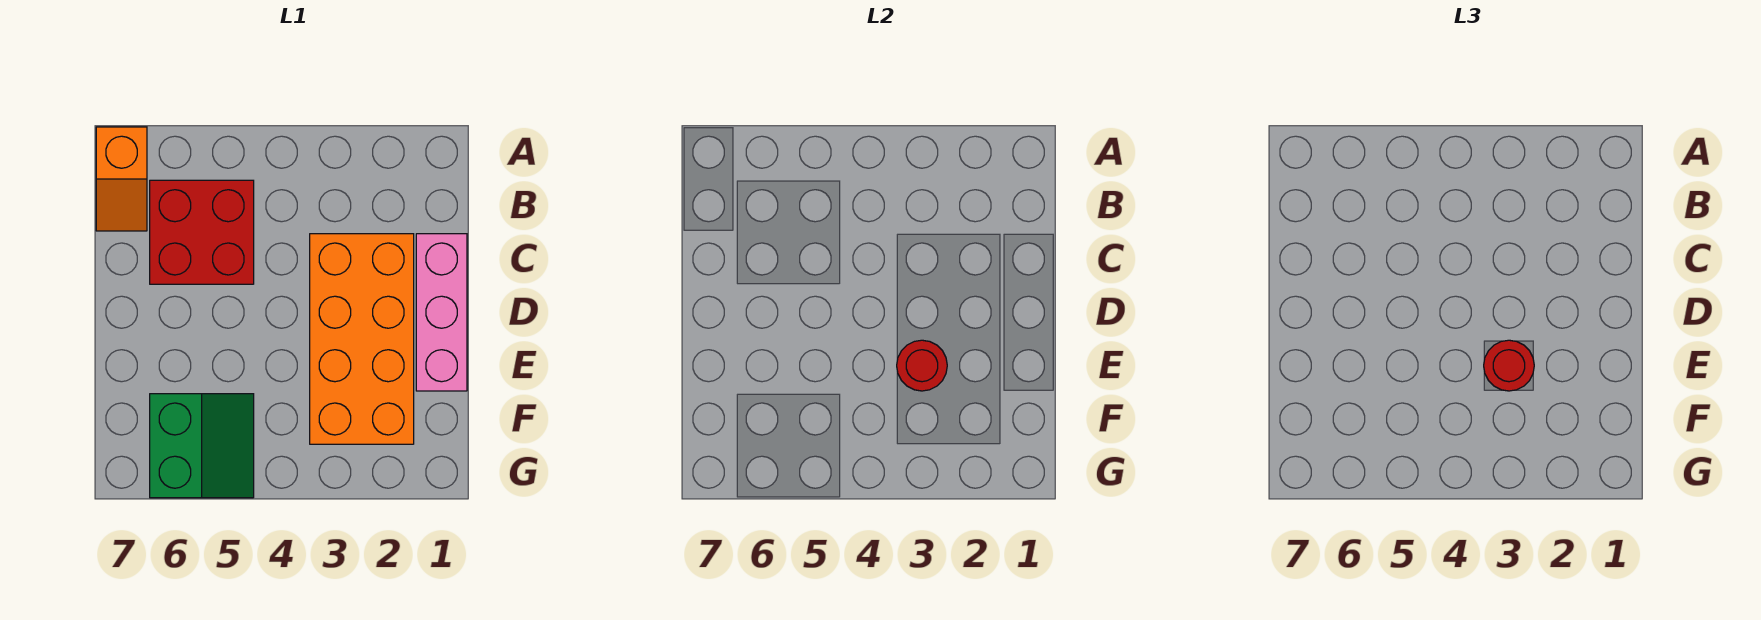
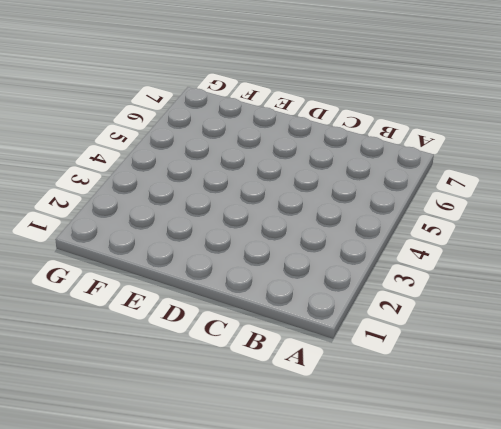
none -> orange 1x2 slope [96,127,147,231]
none -> red 2x2 brick [150,180,254,284]

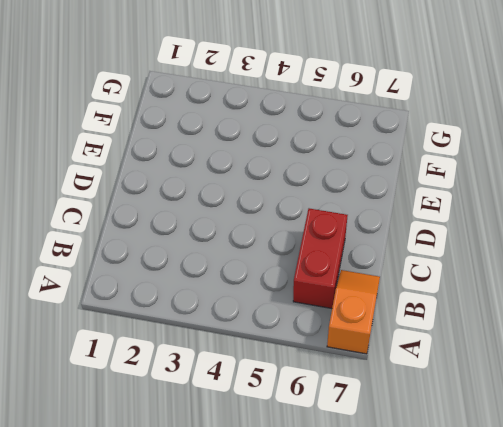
red 1x2 brick [293,208,348,308] -> red 2x2 brick [150,180,254,284]
none -> pink 1x3 brick [416,234,467,391]
none -> orange 2x4 brick [310,234,414,444]

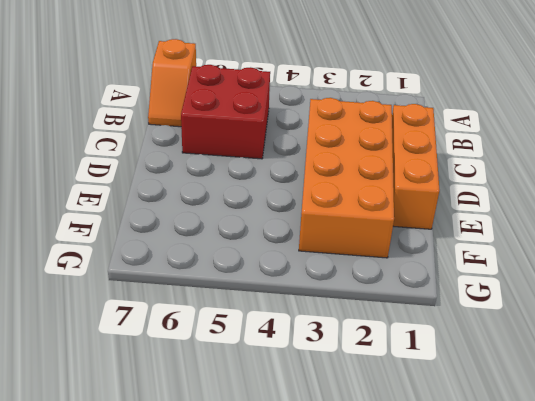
orange 1x3 brick [392,104,440,229] -> pink 1x3 brick [416,234,467,391]
none -> green 2x2 slope [150,394,254,498]
none -> red 1x1 round brick [897,340,947,391]

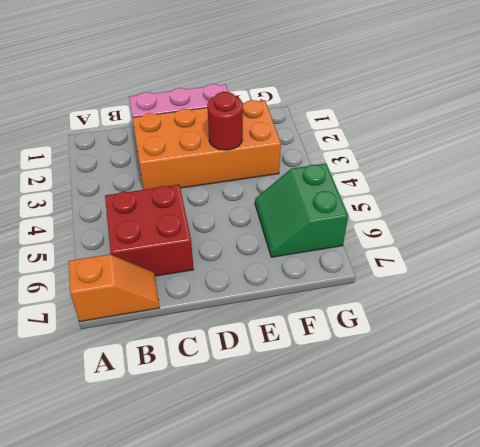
green 2x2 slope [255,163,348,257] -> green 2x2 slope turned to [150,394,254,498]
none -> red 1x1 round brick [1484,340,1534,391]

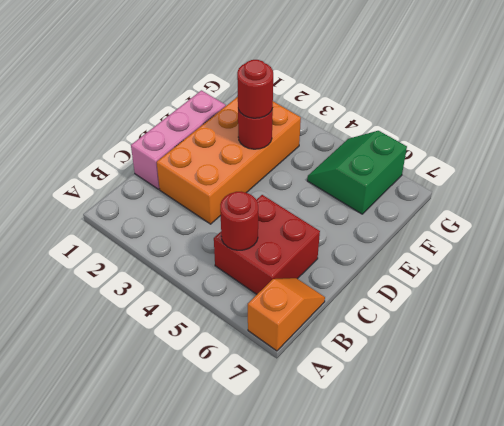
red 1x1 round brick [220,192,258,250] -> none

